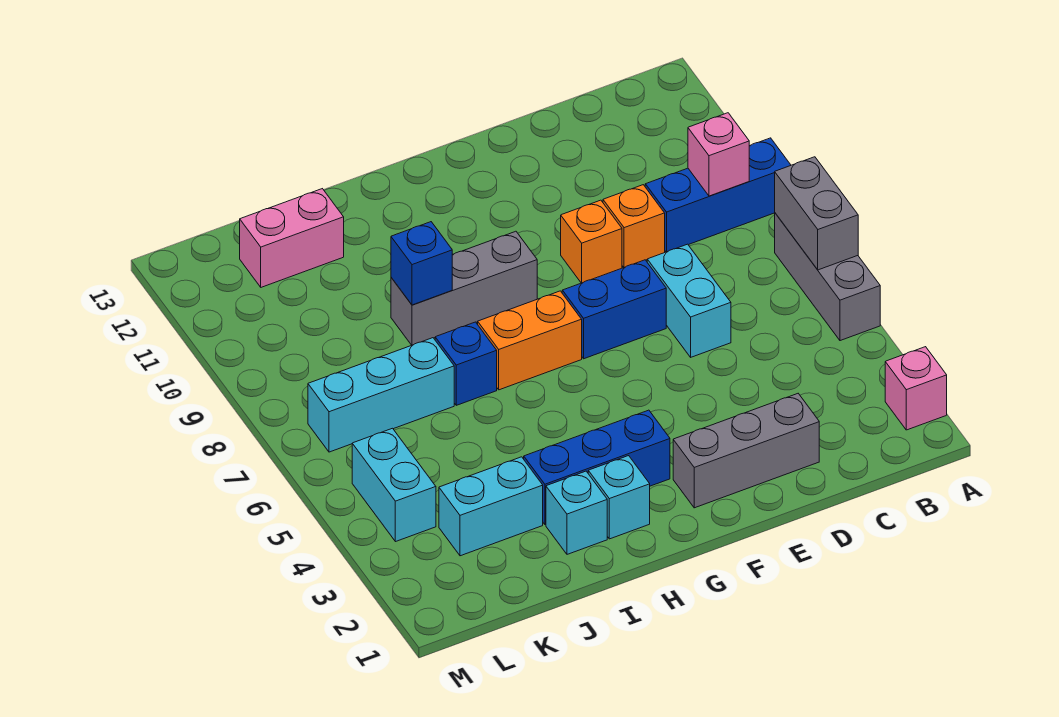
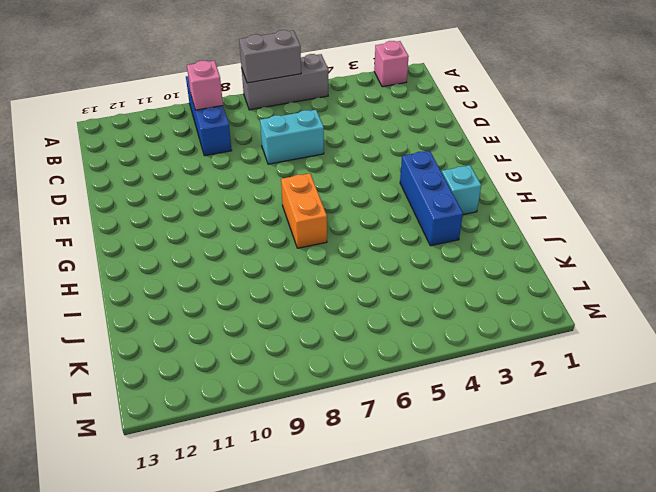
none -> grey 1x3 brick [673,394,819,508]
none -> orange 1x1 brick [603,185,665,267]
none -> blue 1x2 brick [562,260,666,359]

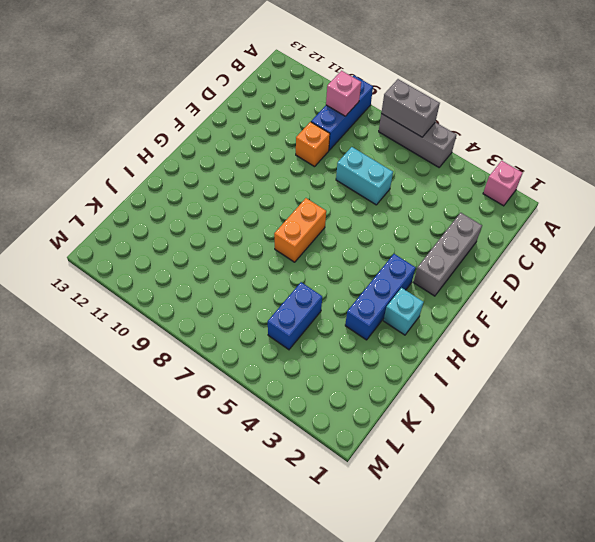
blue 1x2 brick [268,282,322,350] -> blue 1x2 brick moved to [562,260,666,359]
none -> orange 1x1 brick [561,200,622,283]
none -> grey 1x3 brick [391,231,537,345]
none -> cyan 1x1 brick [546,471,607,554]

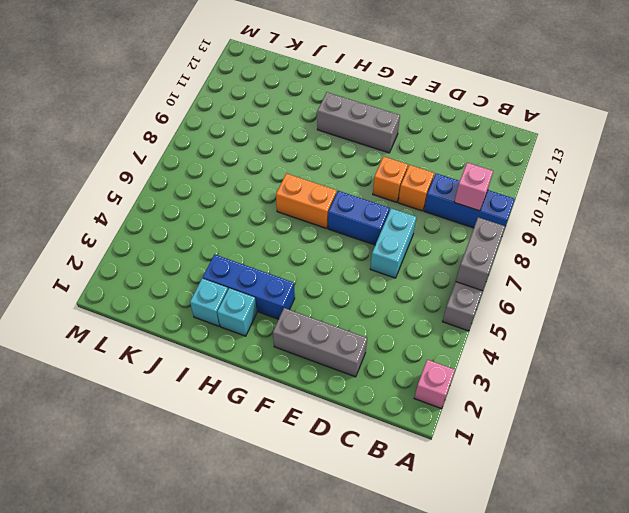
grey 1x3 brick [317,92,400,153] -> grey 1x3 brick moved to [391,231,537,345]
none -> blue 1x1 brick [435,322,497,405]
none -> cyan 1x2 brick [439,457,543,556]
none -> cyan 1x3 brick [308,338,454,452]

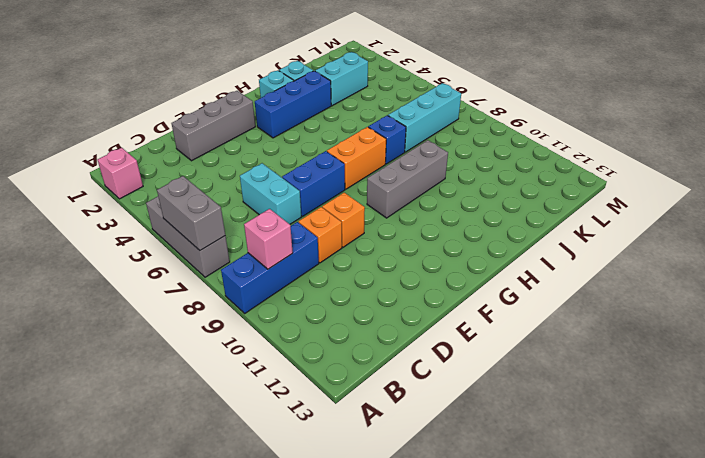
none -> pink 1x2 brick [240,189,344,287]
none -> cyan 1x2 brick [352,428,436,542]
none -> blue 1x1 brick [391,222,452,305]

